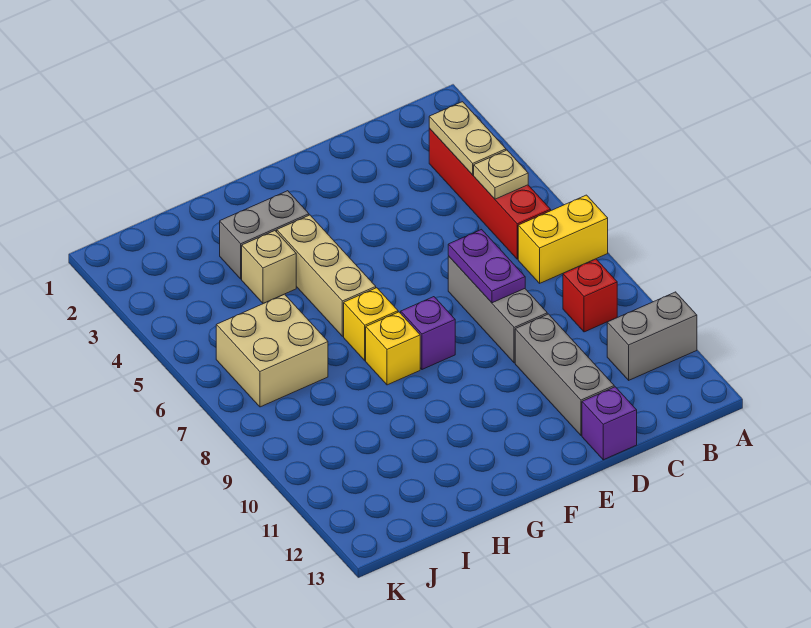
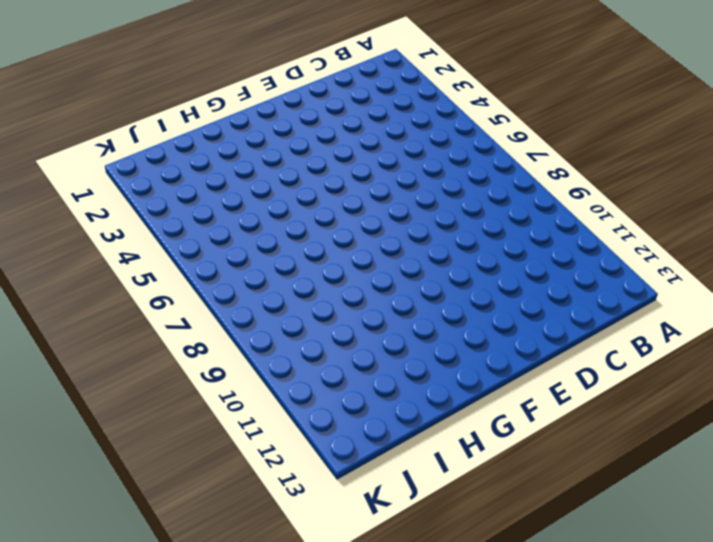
none -> yellow 1x2 brick [518,195,608,283]
none -> grey 1x2 brick [607,292,697,380]
none -> red 1x4 brick [429,128,551,259]

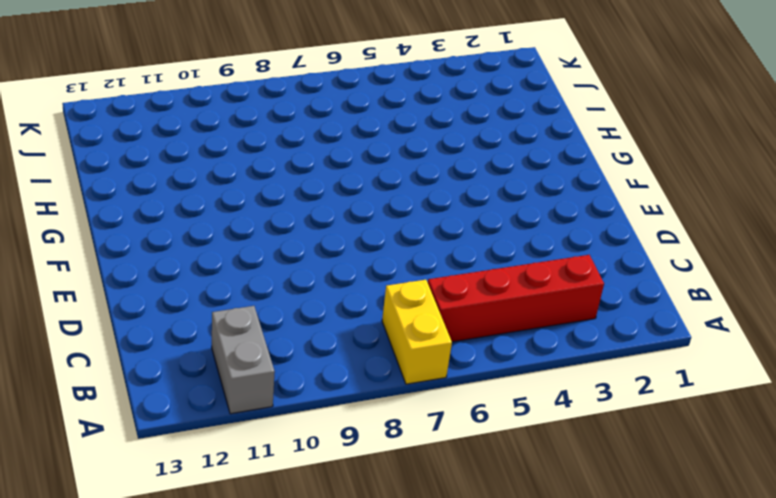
none -> red 1x1 brick [563,259,617,332]
none -> grey 1x3 brick [448,256,547,363]
none -> grey 1x3 brick [515,314,614,435]

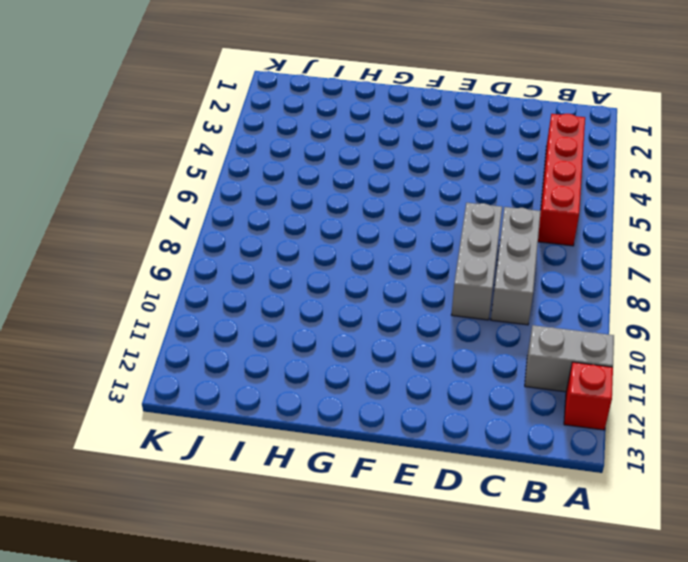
red 1x1 brick [564,362,613,430] -> red 1x1 brick moved to [563,259,617,332]
grey 1x3 brick [491,207,541,325] -> grey 1x3 brick moved to [515,314,614,435]
none -> yellow 1x2 brick [518,195,608,283]
none -> purple 1x1 brick [582,387,637,460]
none -> purple 1x1 brick [401,297,455,369]

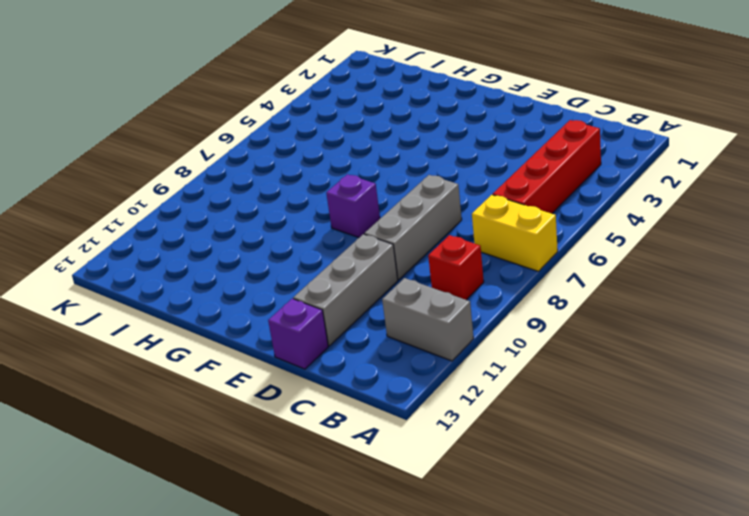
none -> grey 1x2 brick [220,191,309,279]
none -> tan 1x3 brick [277,215,376,336]
none -> yellow 1x1 brick [344,288,398,361]

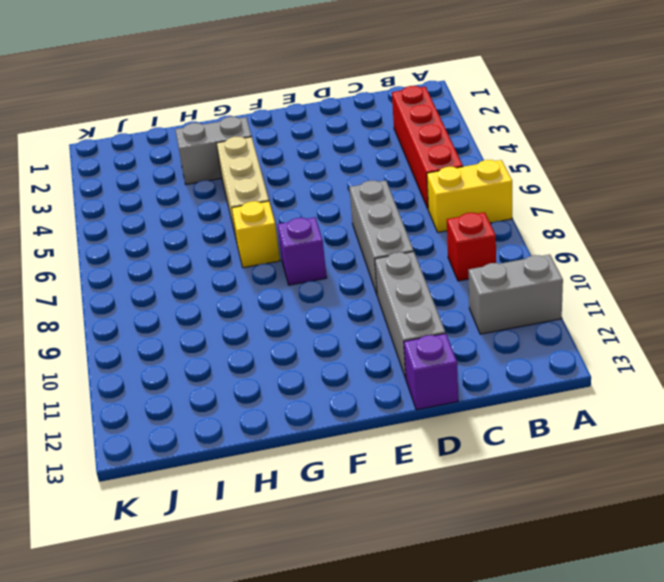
none -> yellow 1x1 brick [366,312,420,385]
none -> tan 1x1 brick [242,231,296,303]
none -> tan 2x2 brick [216,294,328,407]

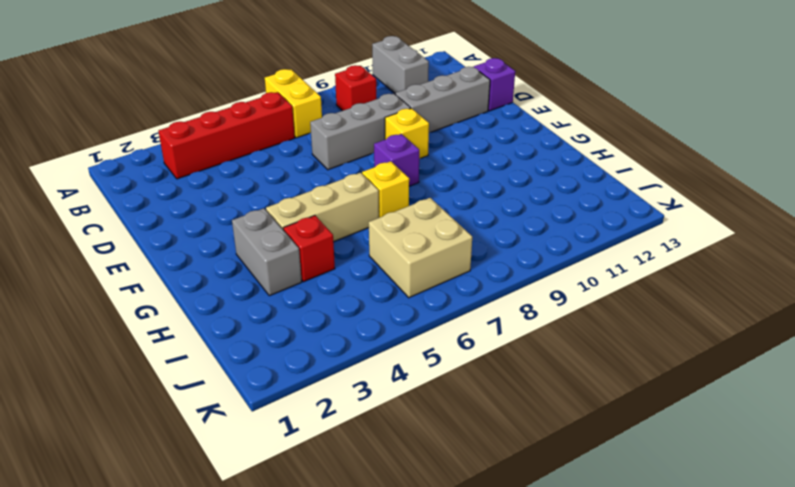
yellow 1x1 brick [385,108,429,159] -> yellow 1x1 brick moved to [366,312,420,385]
red 1x1 brick [283,216,335,282] -> tan 1x1 brick [242,231,296,303]
none -> tan 1x2 plate [429,102,506,175]
none -> tan 1x1 plate [474,150,528,199]
none -> purple 1x2 plate [448,230,525,303]

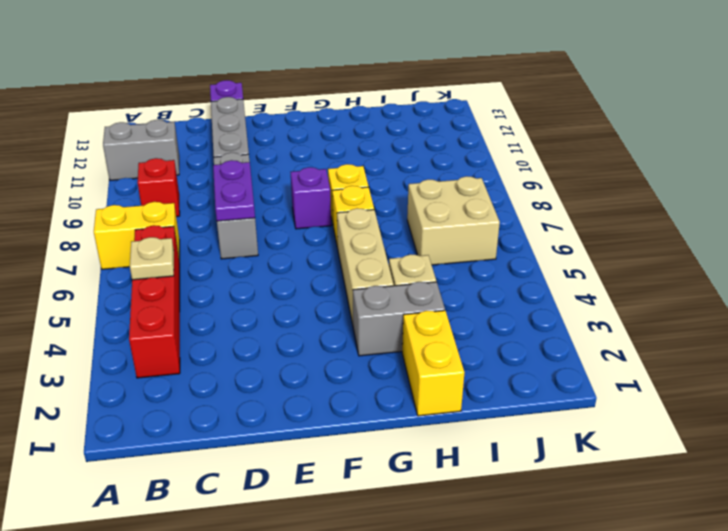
yellow 1x2 brick [402,311,464,416] -> none
none -> tan 1x2 plate [429,102,506,175]

